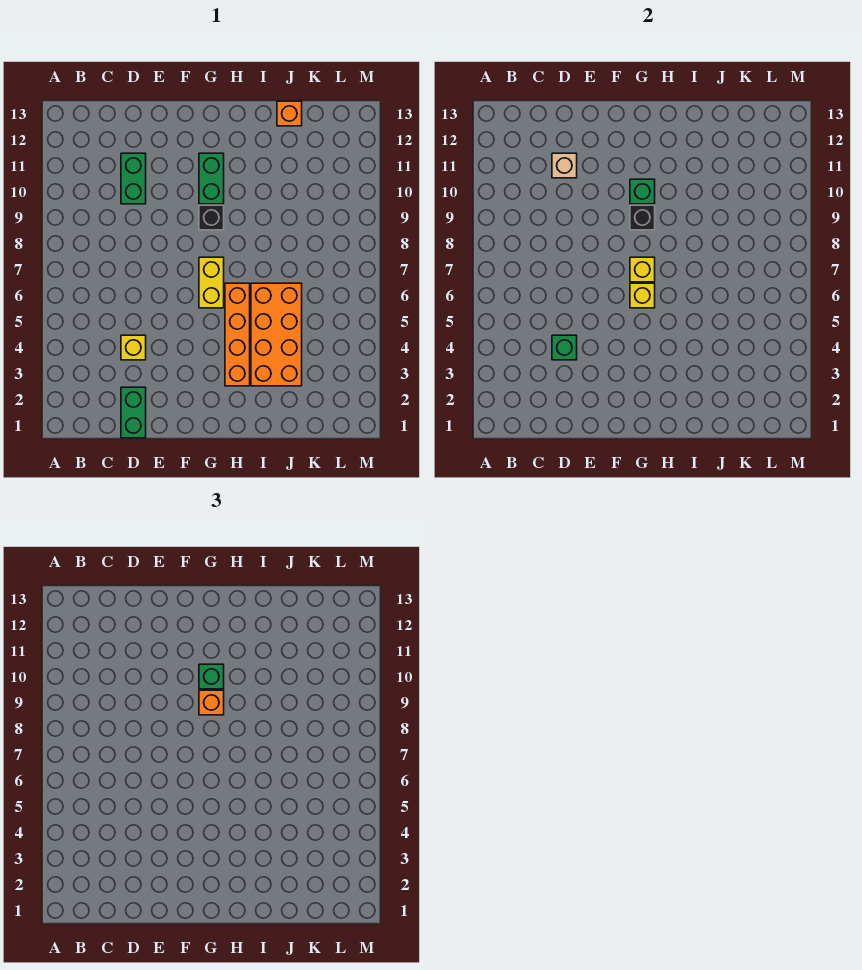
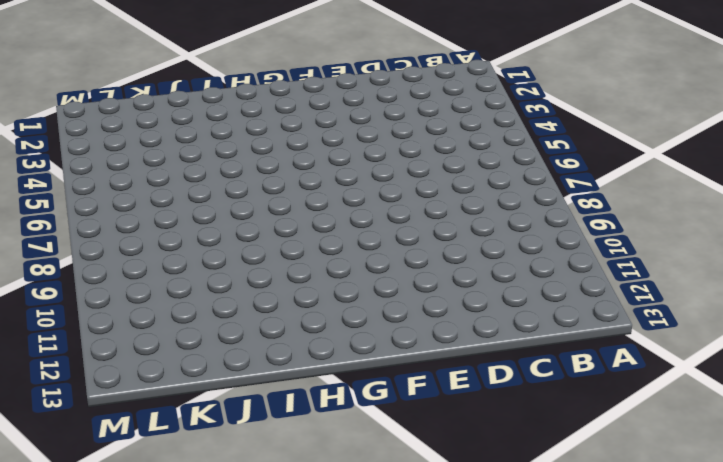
none -> green 1x2 brick [121,387,146,438]
none -> yellow 1x1 brick [121,335,146,360]
none -> green 1x2 brick [121,153,146,204]

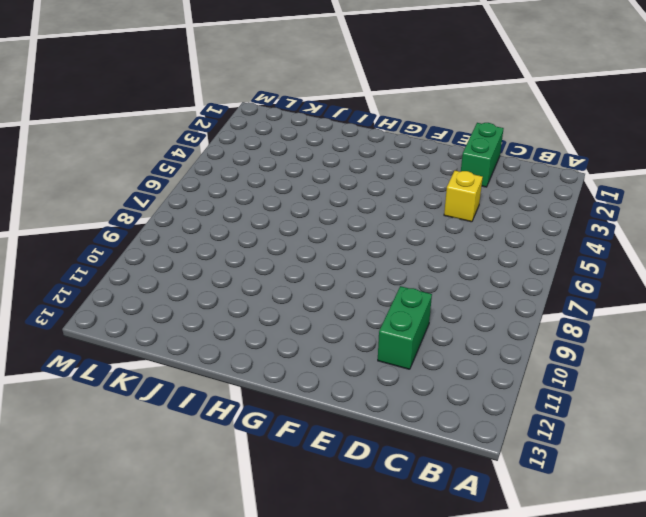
none -> yellow 1x2 brick [199,257,224,308]
none -> black 1x1 brick [199,205,224,230]
none -> green 1x2 brick [199,153,224,204]

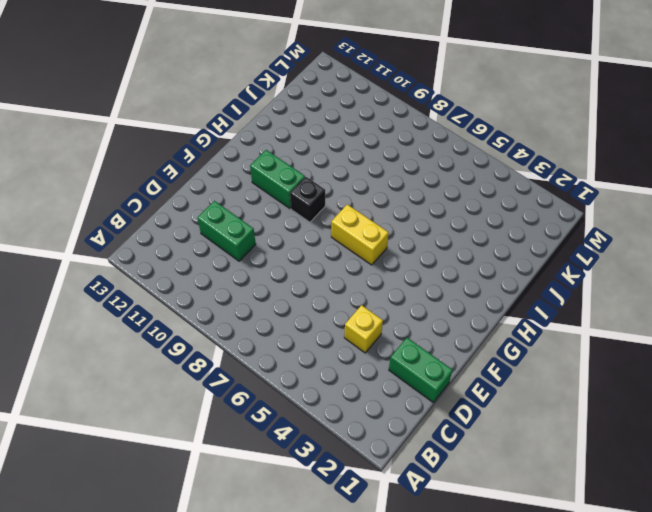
none -> orange 1x4 brick [225,283,250,386]
none -> orange 2x4 brick [251,283,302,386]
none -> orange 1x1 brick [277,101,302,126]

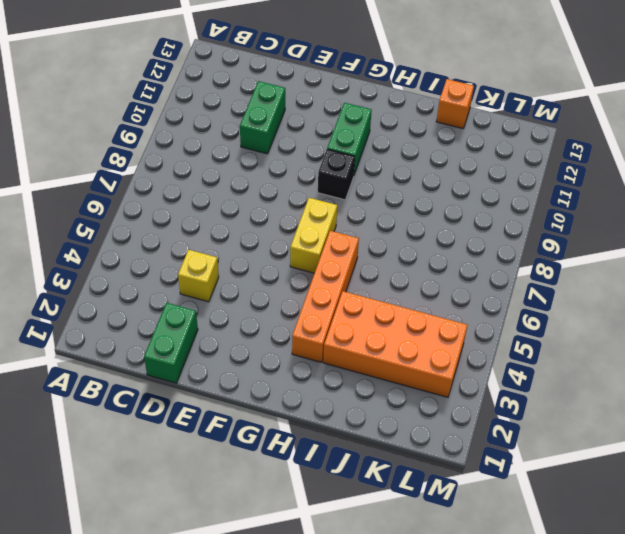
orange 2x4 brick [323,291,467,397] -> orange 2x4 brick turned to [251,283,302,386]
none -> green 1x1 brick [552,335,577,360]
none -> tan 1x1 brick [552,153,577,178]
none -> yellow 1x1 brick [630,283,655,308]

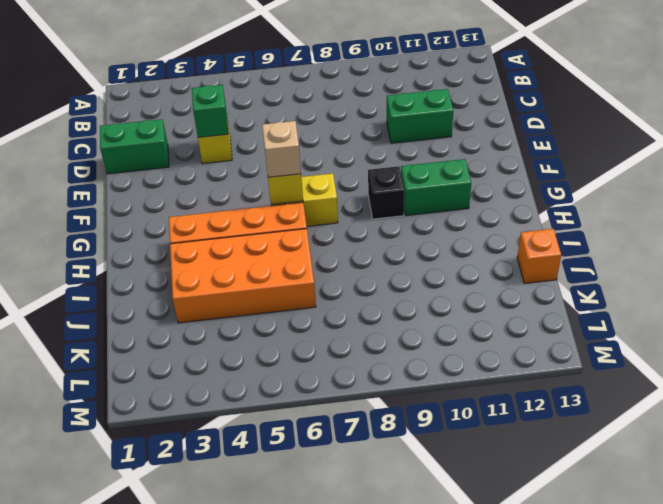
tan 1x1 brick [262,121,301,177] -> tan 1x1 brick moved to [552,153,577,178]
none -> yellow 1x1 brick [630,257,655,282]
none -> black 1x1 brick [630,205,655,230]
none -> green 1x1 brick [630,179,655,204]

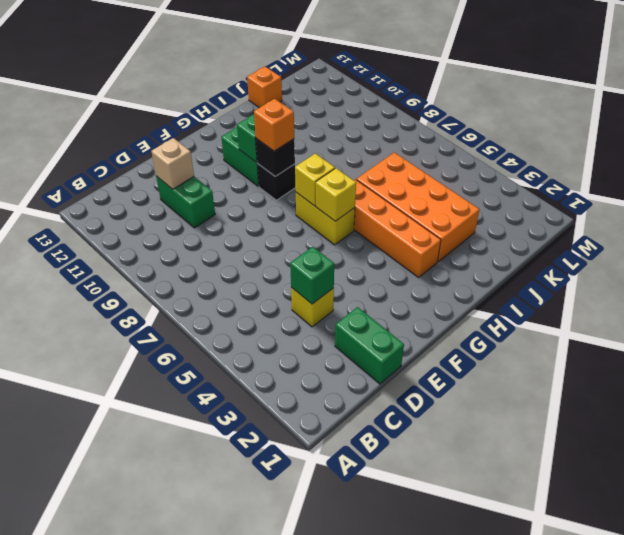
none -> green 1x1 brick [199,664,224,689]

